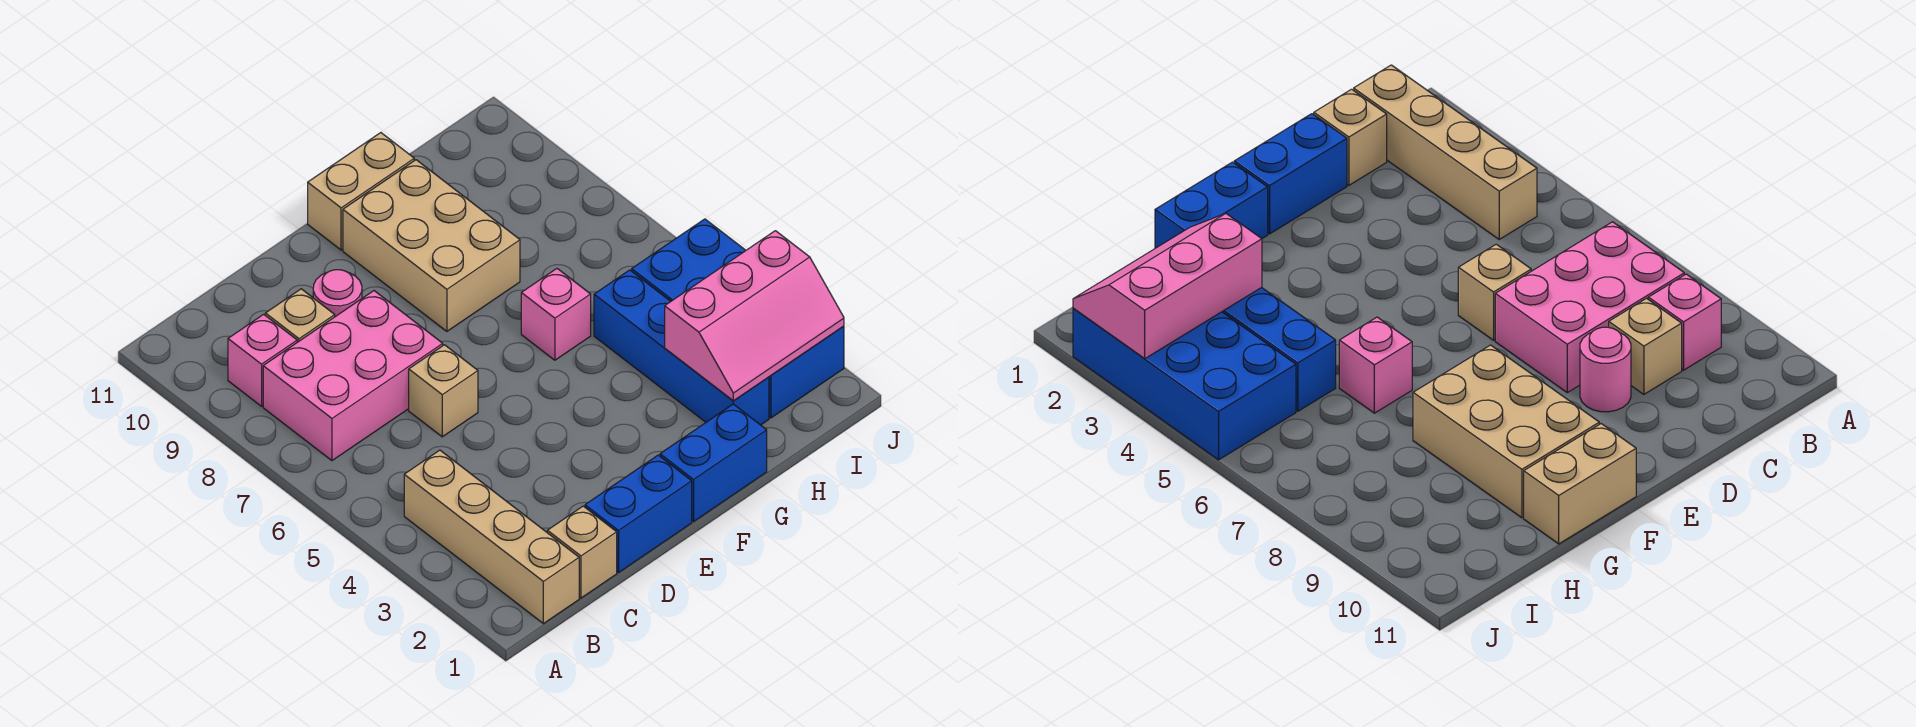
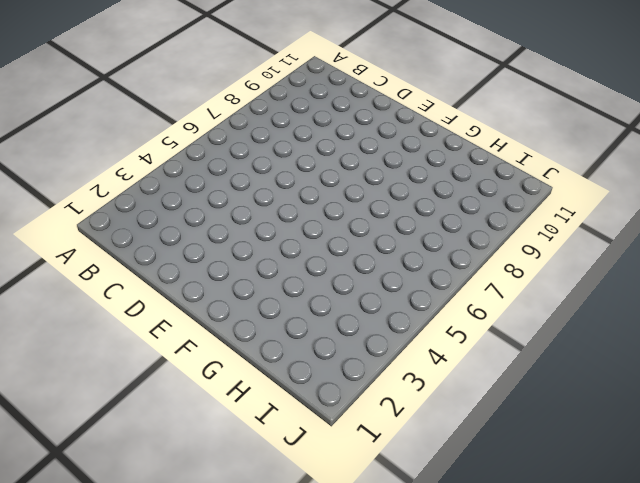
none -> tan 1x4 brick [404,450,579,624]
none -> pink 2x3 brick [263,291,443,461]
none -> pink 1x1 brick [228,314,297,406]

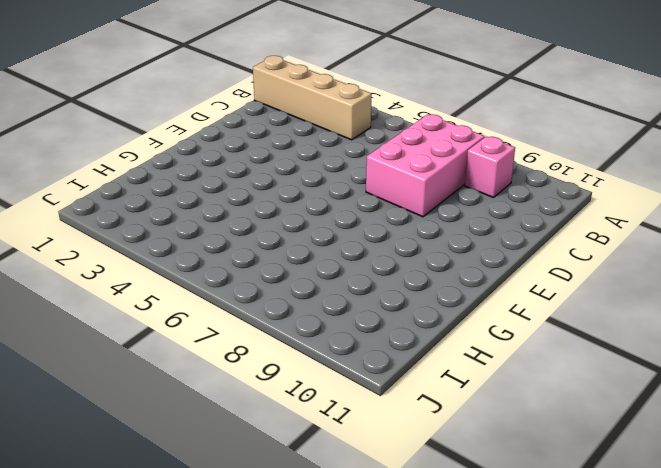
none -> tan 1x1 brick [547,506,617,598]
none -> tan 1x1 brick [265,289,335,342]
none -> blue 1x2 brick [585,455,692,573]

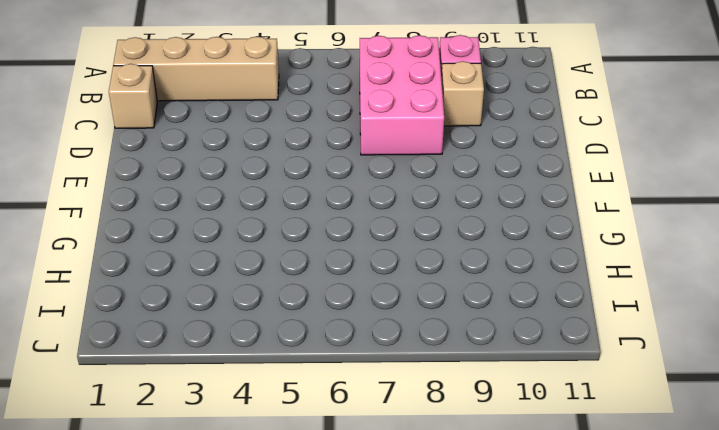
none -> blue 1x2 brick [585,455,692,573]
none -> tan 1x1 brick [409,345,478,437]
none -> pink 1x1 round brick [313,270,362,317]

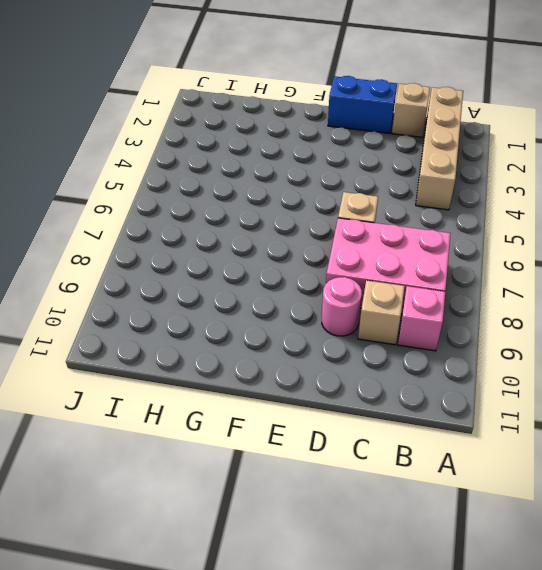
none -> blue 1x2 brick [660,404,767,522]
none -> tan 2x3 brick [343,160,520,331]
none -> tan 1x2 brick [308,133,414,250]

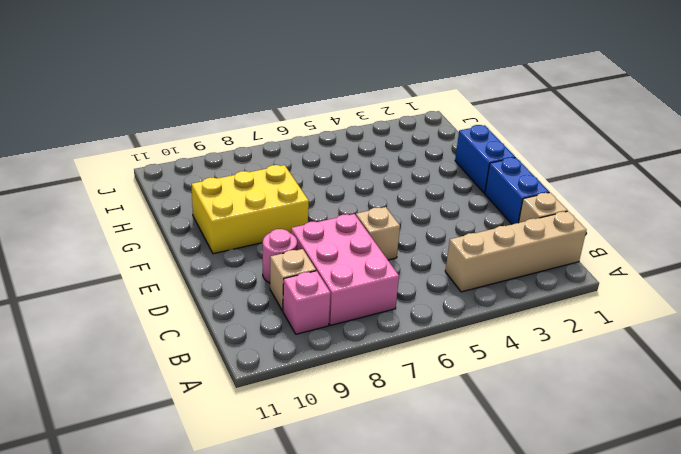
yellow 2x3 brick [191,165,309,254] -> tan 2x3 brick [343,160,520,331]
none -> tan 1x2 brick [308,133,414,250]
none -> pink 1x1 brick [521,269,591,360]
none -> blue 1x4 brick [594,270,769,425]

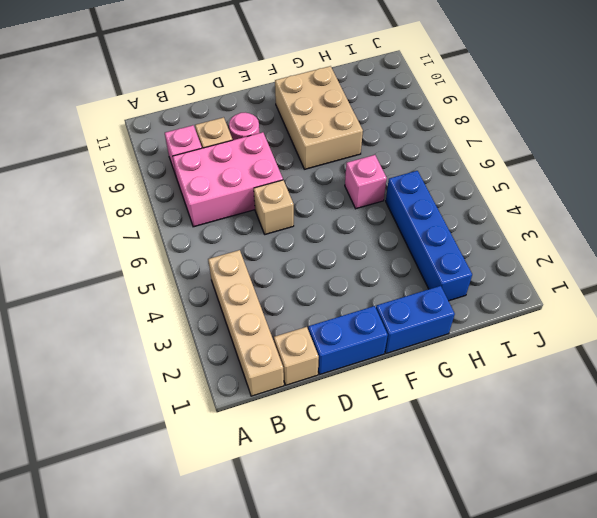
none -> tan 1x2 brick [308,133,414,250]
none -> blue 2x4 brick [632,219,844,418]
none -> pink 2x3 slope [665,231,844,401]

